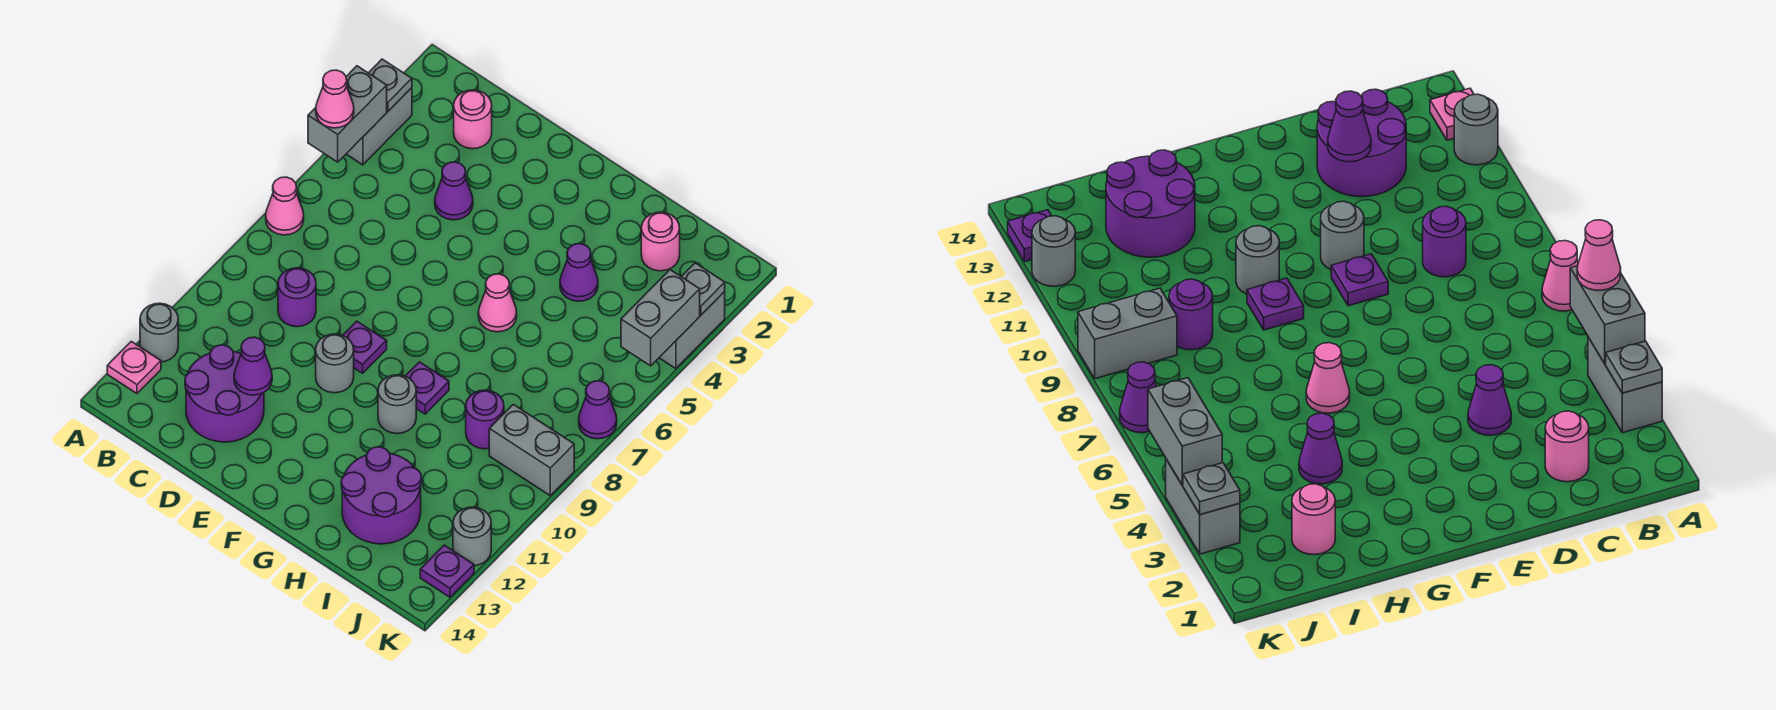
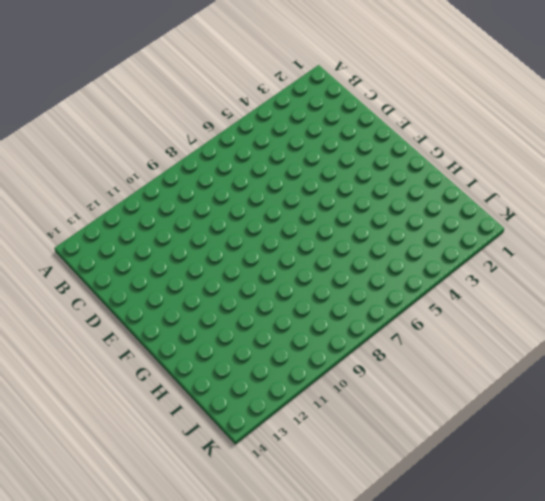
none -> grey 1x2 brick [347,88,412,165]
none -> pink 1x1 cone [266,177,304,235]
none -> grey 1x1 round brick [140,303,178,362]

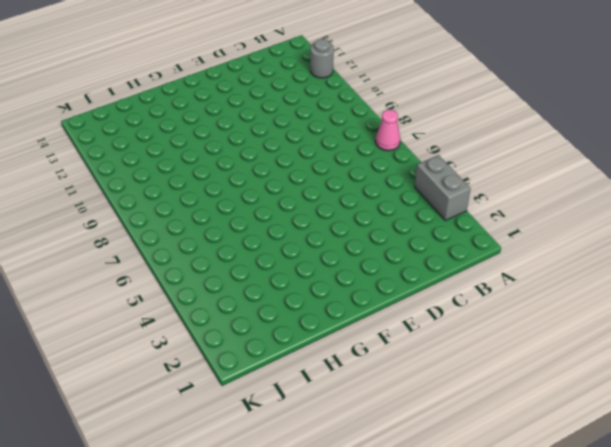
none -> pink 1x1 plate [107,341,161,393]
none -> pink 1x1 round brick [454,90,492,149]
none -> purple 1x1 round brick [278,268,316,327]

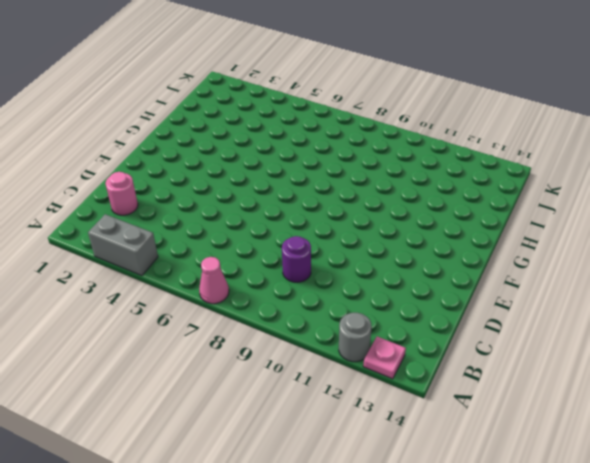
none -> purple 2x2 round brick [185,345,264,442]
none -> purple 1x1 cone [435,162,473,220]
none -> purple 1x1 plate [343,321,387,373]

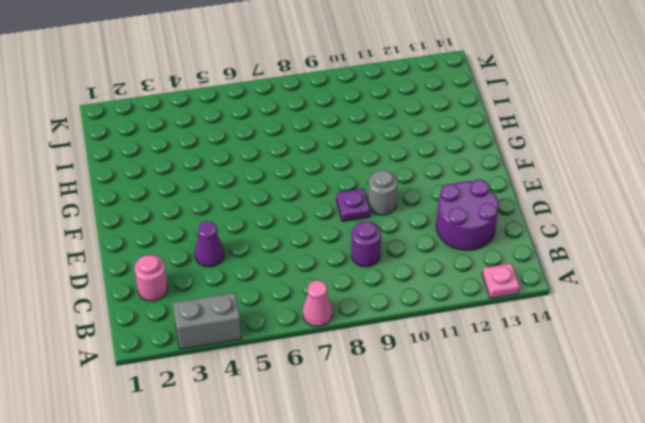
none -> grey 1x1 round brick [140,303,178,362]
none -> pink 1x1 cone [478,274,517,332]
none -> purple 1x1 plate [406,362,449,414]

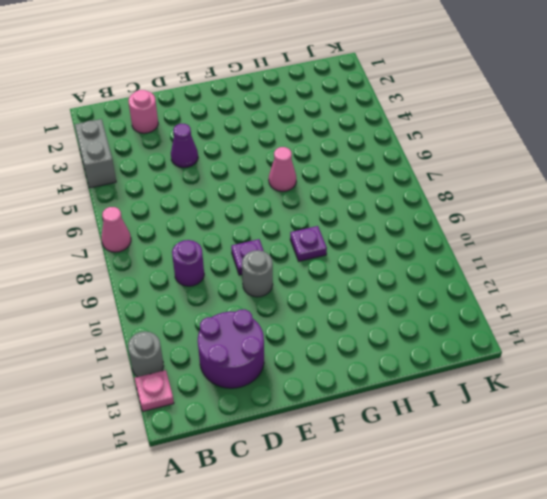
none -> grey 1x1 round brick [378,375,416,434]
none -> purple 1x1 cone [560,244,598,301]
none -> purple 2x2 round brick [341,447,422,544]

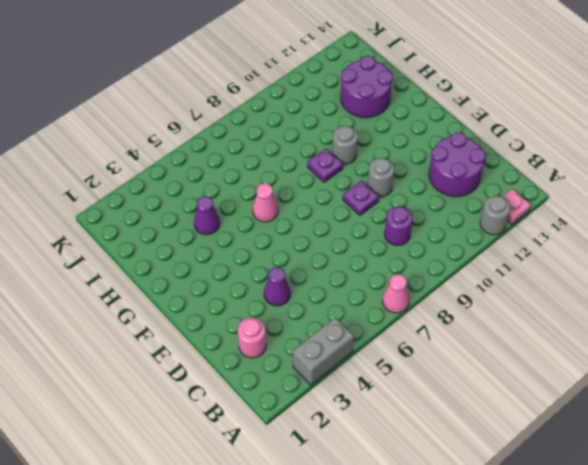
none -> pink 1x1 round brick [641,212,680,271]
none -> purple 1x1 round brick [466,390,504,449]
none -> grey 1x2 brick [489,404,574,496]

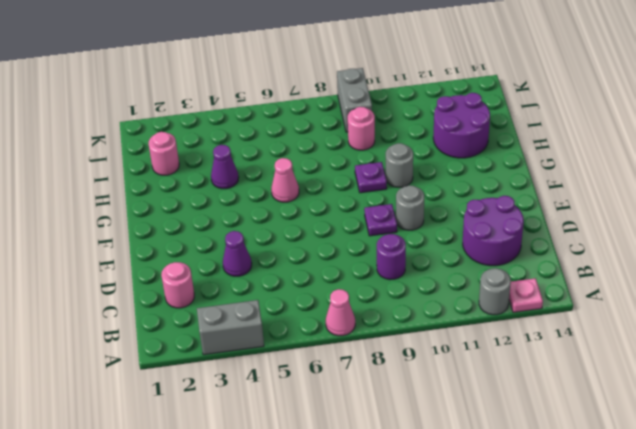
pink 1x1 round brick [348,107,375,150] -> purple 1x1 round brick [466,390,504,449]
none -> grey 1x2 brick [659,292,725,369]
none -> purple 1x1 cone [579,381,617,439]
none -> grey 1x1 round brick [453,507,491,566]

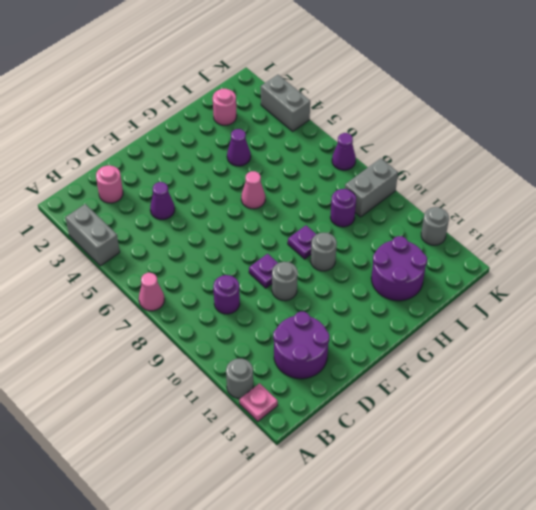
none -> purple 1x1 plate [420,545,474,597]
none -> grey 1x1 plate [369,59,412,111]
none -> grey 1x2 brick [308,66,387,162]

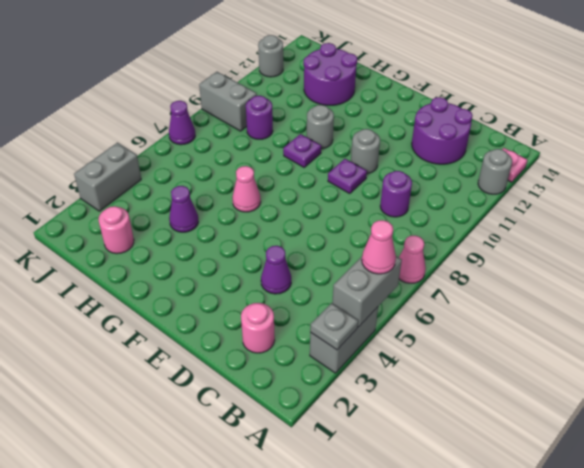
none -> purple 1x1 plate [420,545,474,597]
none -> purple 1x1 cone [234,337,272,395]
none -> grey 1x1 plate [681,263,725,315]

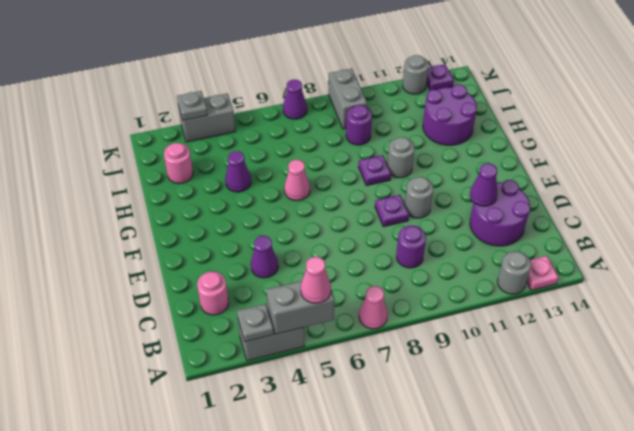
none -> grey 1x2 brick [621,270,700,366]

